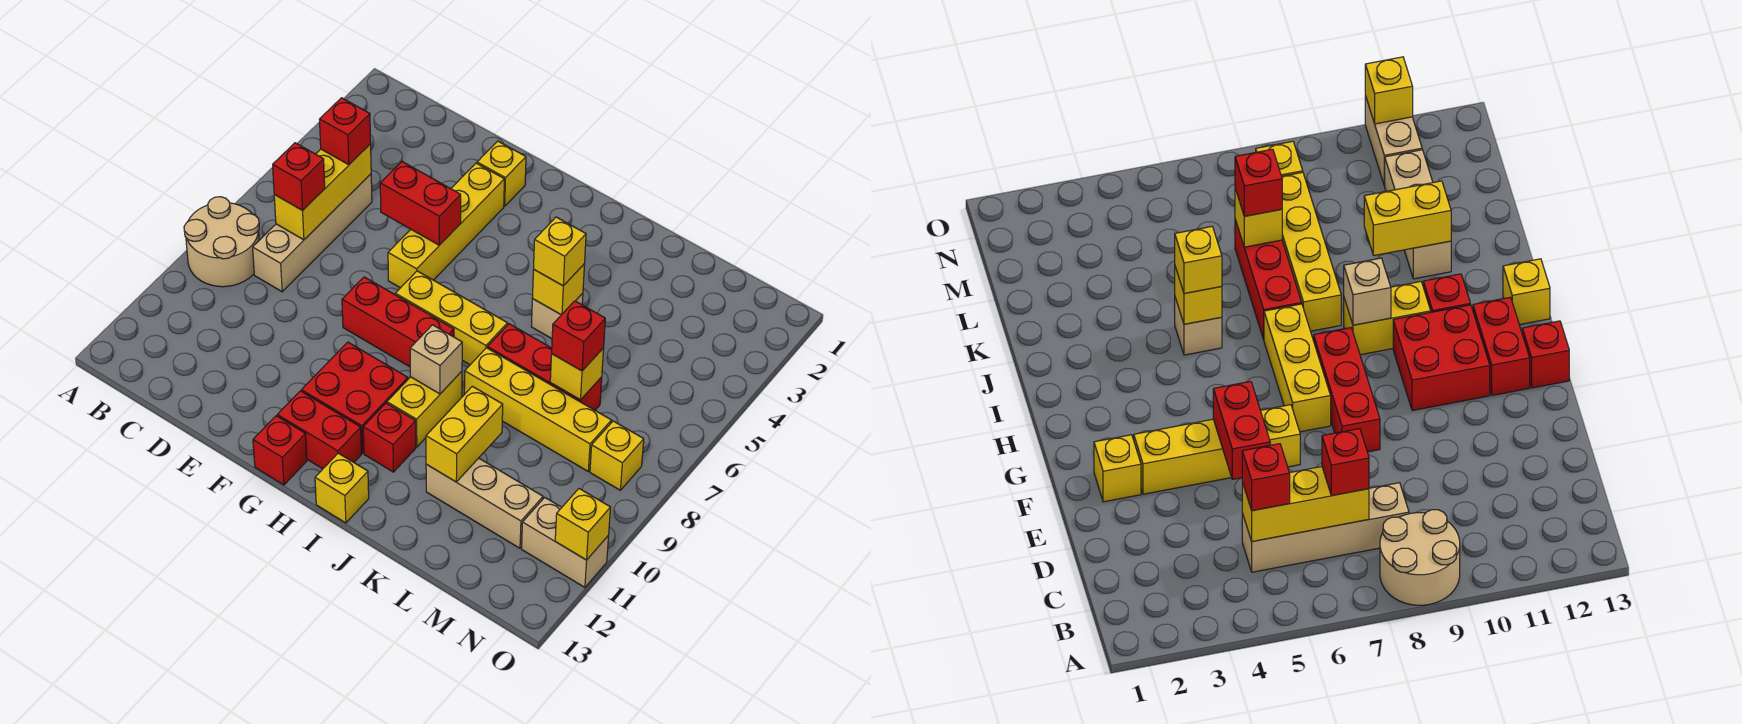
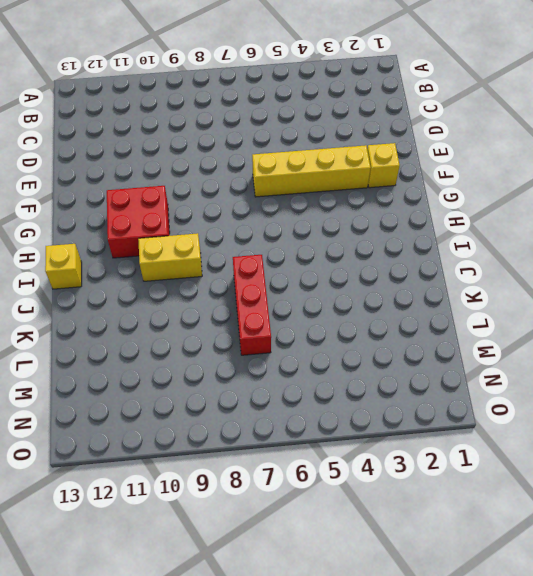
none -> tan 2x2 round brick [184,197,259,287]
none -> tan 1x4 brick [253,174,372,292]
none -> red 1x3 brick [342,277,454,367]

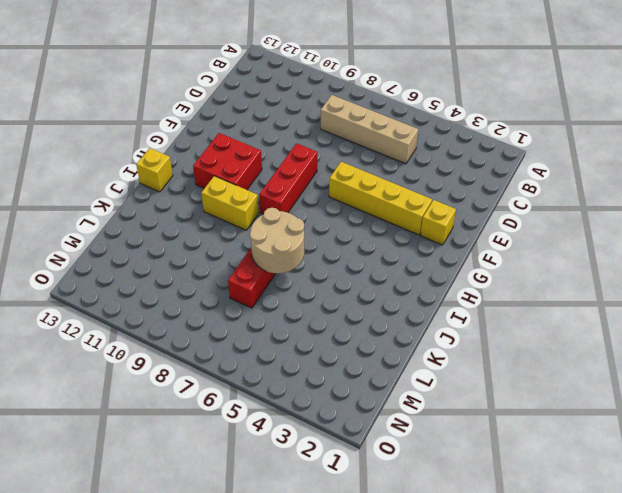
tan 2x2 round brick [250,208,304,273] -> tan 2x2 round brick moved to [184,197,259,287]
none -> yellow 1x3 brick [395,271,508,365]
none -> red 1x2 brick [277,391,361,469]
none -> red 1x1 brick [253,416,307,485]

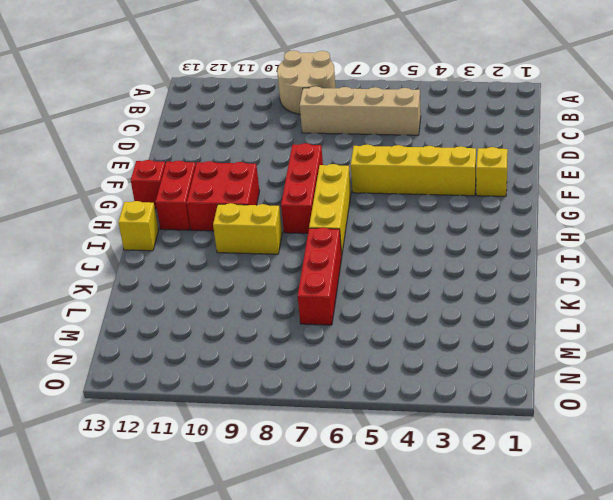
none -> red 1x1 brick [363,403,416,472]
none -> tan 1x1 brick [531,293,583,339]
none -> yellow 1x4 brick [464,348,611,471]

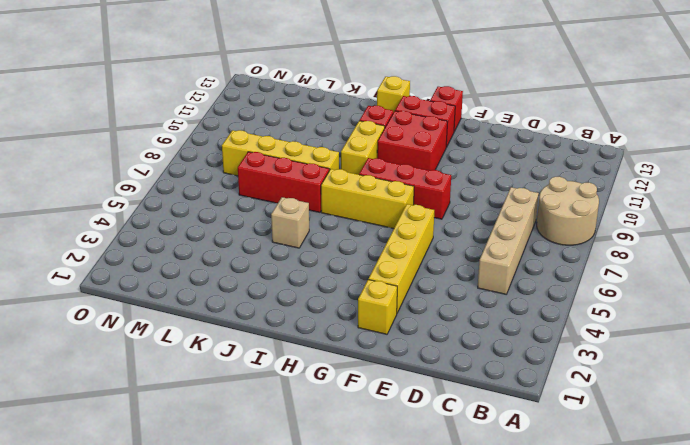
none -> tan 1x3 brick [426,458,543,548]
none -> yellow 1x1 brick [590,421,644,490]
none -> tan 1x2 brick [522,498,609,587]

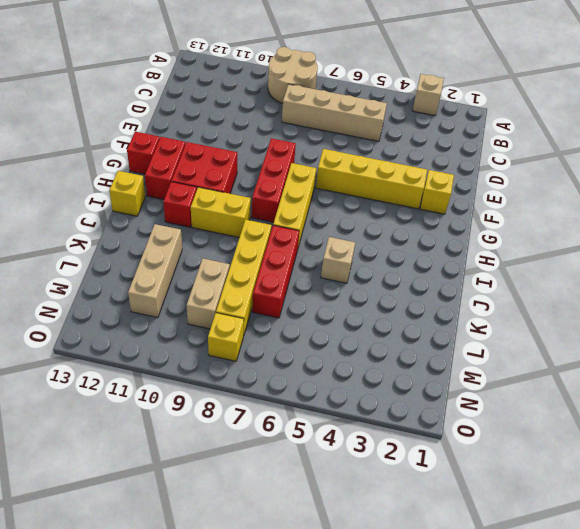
tan 1x1 brick [413,74,444,116] -> tan 1x1 brick moved to [410,325,462,394]
tan 1x2 brick [187,259,230,329] -> tan 1x2 brick moved to [522,498,609,587]
none -> yellow 1x3 brick [274,144,371,240]
none -> red 1x2 brick [380,162,461,245]
none -> yellow 1x1 brick [532,264,585,315]

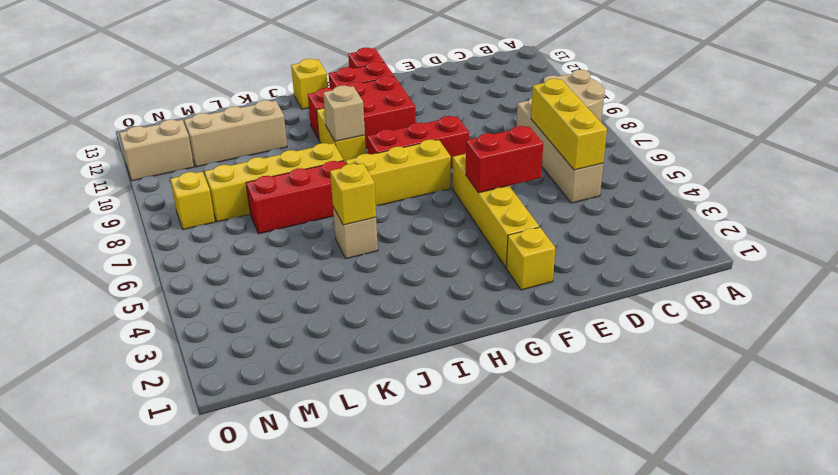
none -> yellow 1x2 brick [426,386,503,482]
none -> yellow 1x1 brick [550,348,604,400]
none -> yellow 1x1 brick [555,489,611,560]

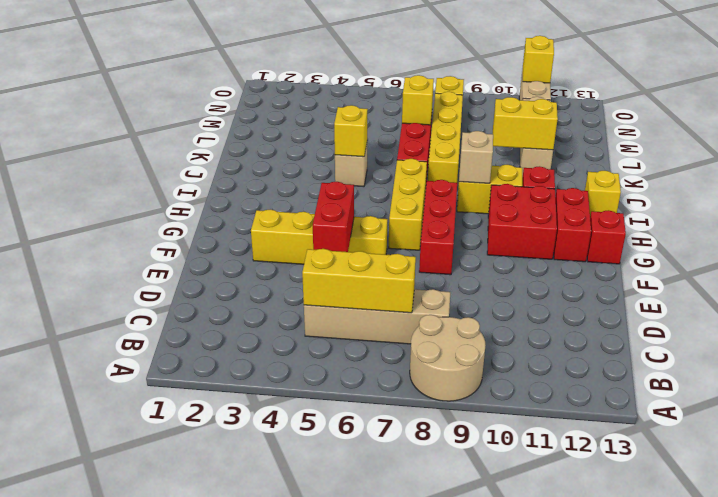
none -> yellow 1x1 brick [477,141,526,206]
none -> red 1x1 brick [320,98,371,165]
none -> red 1x1 brick [273,143,325,210]

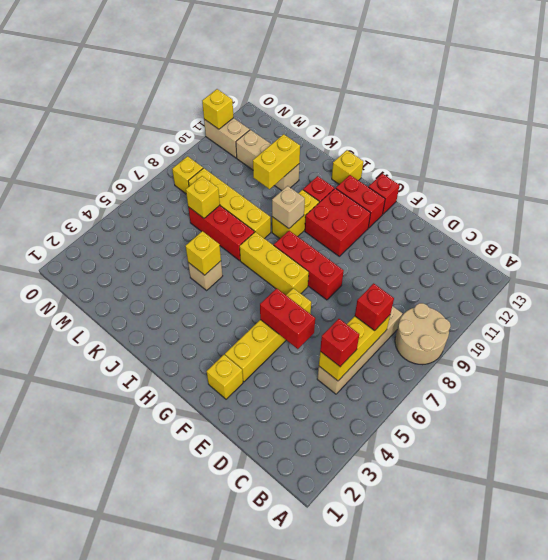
none -> yellow 1x1 brick [534,217,586,286]
none -> red 1x1 brick [552,301,605,371]

